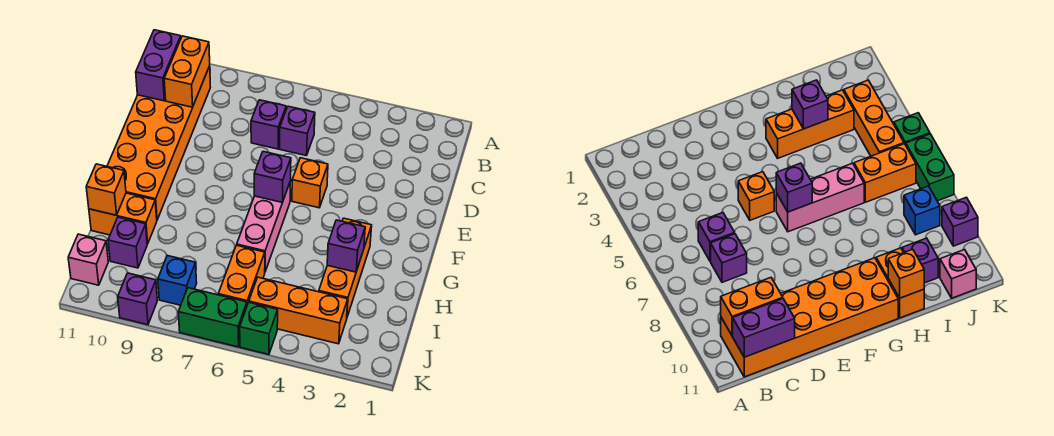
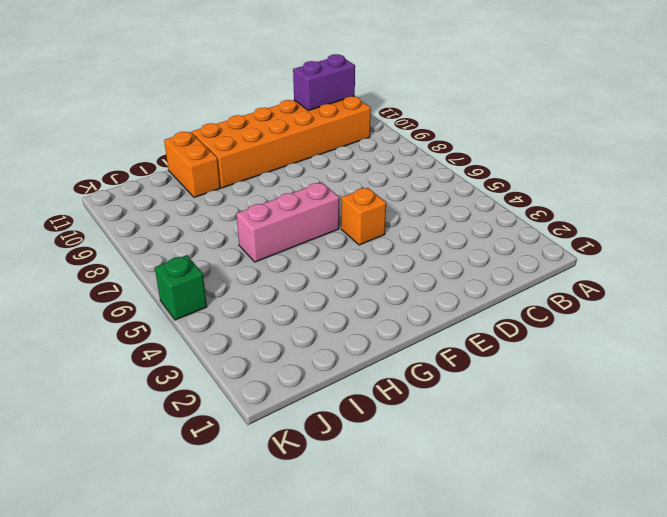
none -> purple 1x1 brick [280,106,315,156]
none -> purple 1x1 brick [251,100,286,149]
none -> orange 1x3 brick [319,218,372,317]

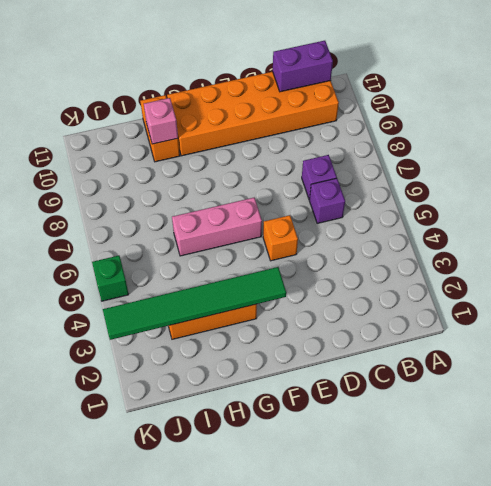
green 1x6 tile [103,267,286,340] -> purple 1x1 brick [327,220,365,272]
pink 1x1 brick [144,98,178,144] -> pink 1x1 brick moved to [68,234,108,285]
none -> orange 1x2 brick [218,245,265,305]
none -> purple 1x1 brick [108,217,147,268]
none -> orange 1x3 brick [249,277,348,344]

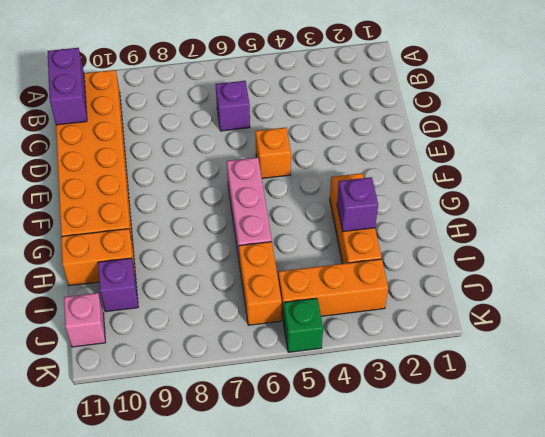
none -> purple 1x1 brick [251,100,286,149]
none -> blue 1x1 brick [158,256,197,305]
none -> green 1x2 brick [178,288,247,347]

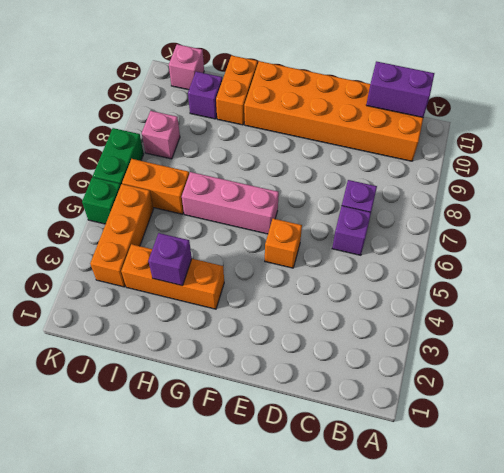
pink 1x1 brick [142,111,180,159] -> blue 1x1 brick [158,256,197,305]
none -> purple 1x1 brick [118,273,157,325]
none -> orange 1x2 brick [164,36,210,107]
none -> purple 1x1 brick [254,152,291,203]

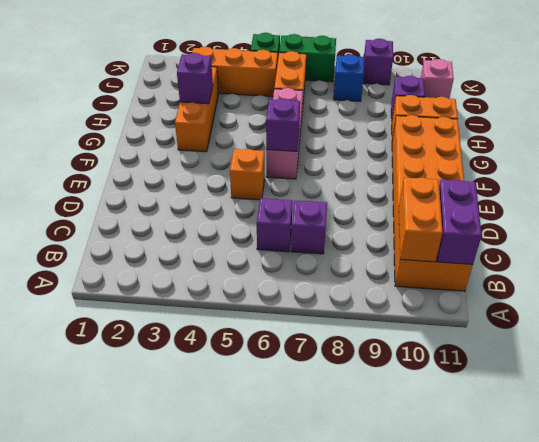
none -> orange 1x1 brick [86,164,126,215]

